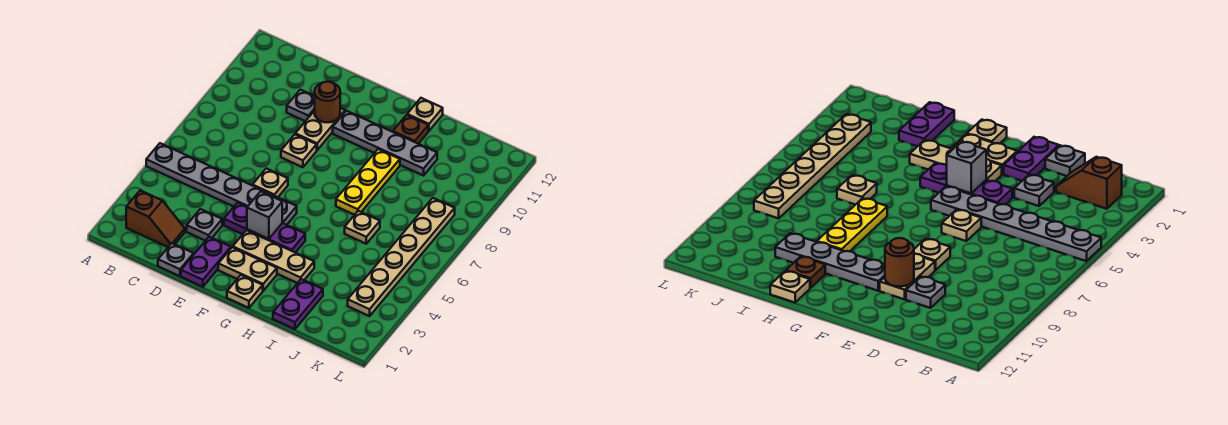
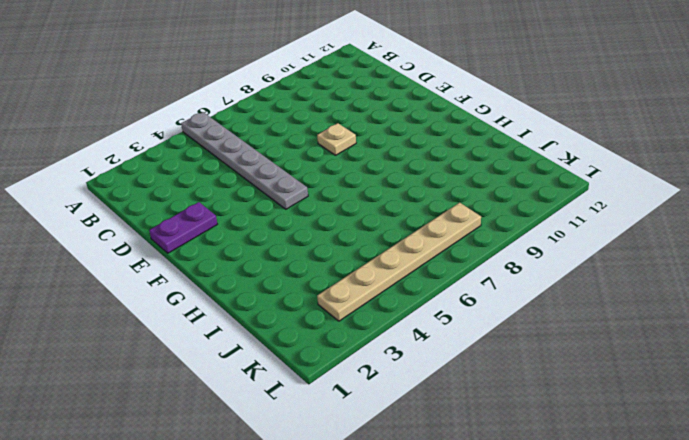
none -> brown 1x2 slope [126,190,185,247]
none -> grey 1x1 plate [158,243,194,276]
none -> grey 1x1 plate [187,209,222,241]

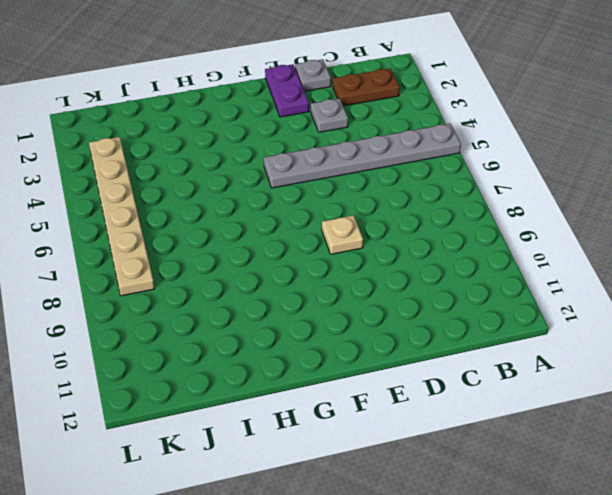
brown 1x2 plate [333,68,400,106] -> brown 1x2 slope [126,190,185,247]
none -> grey 1x1 plate [287,90,315,121]
none -> purple 1x3 plate [224,203,305,253]
none -> tan 1x1 plate [253,168,288,197]

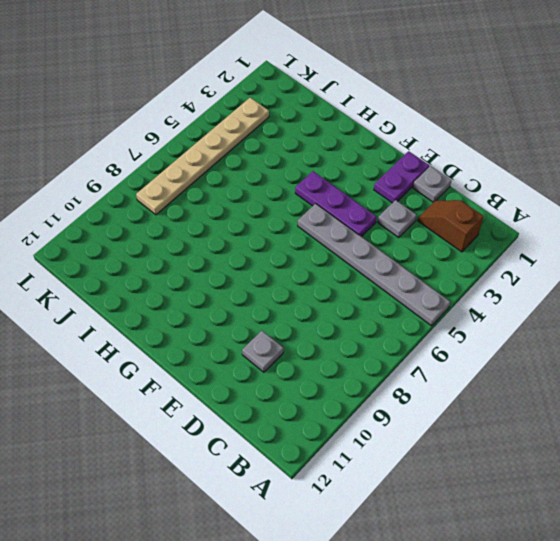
none -> tan 1x1 plate [253,168,288,197]
none -> tan 1x1 plate [281,134,317,167]
none -> tan 1x2 plate [295,108,345,150]

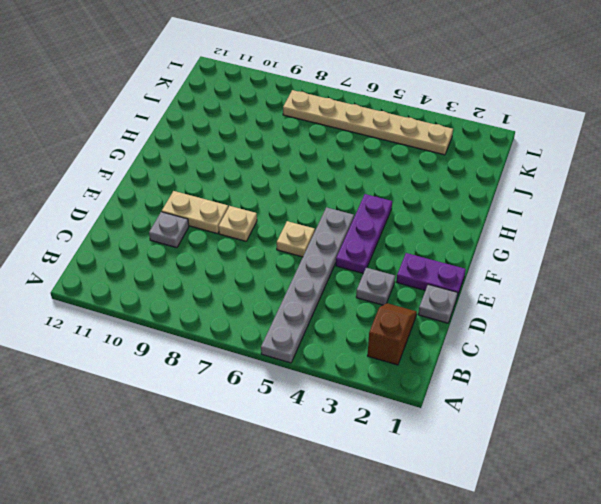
none -> tan 1x2 plate [218,247,277,291]
none -> tan 1x3 plate [233,230,314,283]
none -> grey 1x4 plate [333,111,437,176]

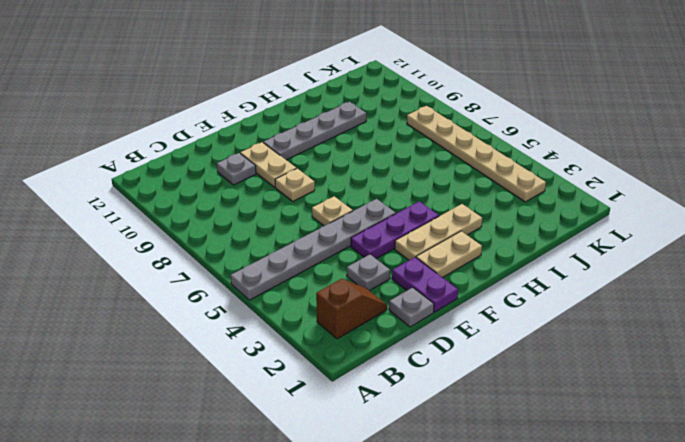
none -> tan 1x1 plate [227,275,263,308]
none -> yellow 1x3 plate [336,149,400,215]
none -> brown 1x1 plate [393,115,428,144]

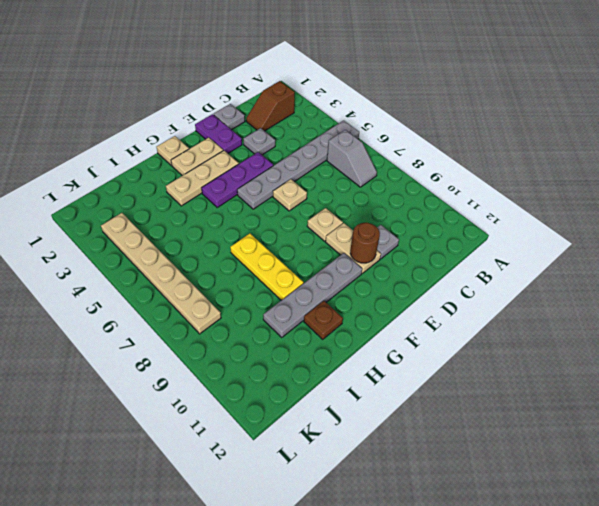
grey 1x2 slope [327,130,377,187] -> none
none -> tan 1x1 plate [407,98,443,131]
none -> purple 1x2 plate [273,279,323,329]
none -> tan 1x1 plate [345,211,380,244]

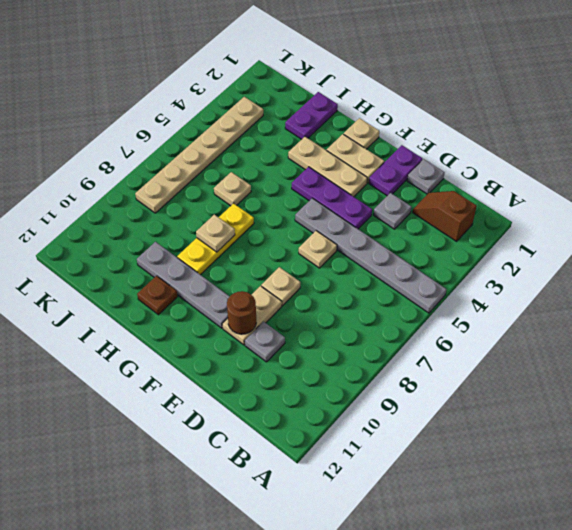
tan 1x1 plate [196,215,235,252] -> tan 1x1 plate moved to [407,98,443,131]
none -> grey 1x1 brick [247,191,282,239]

